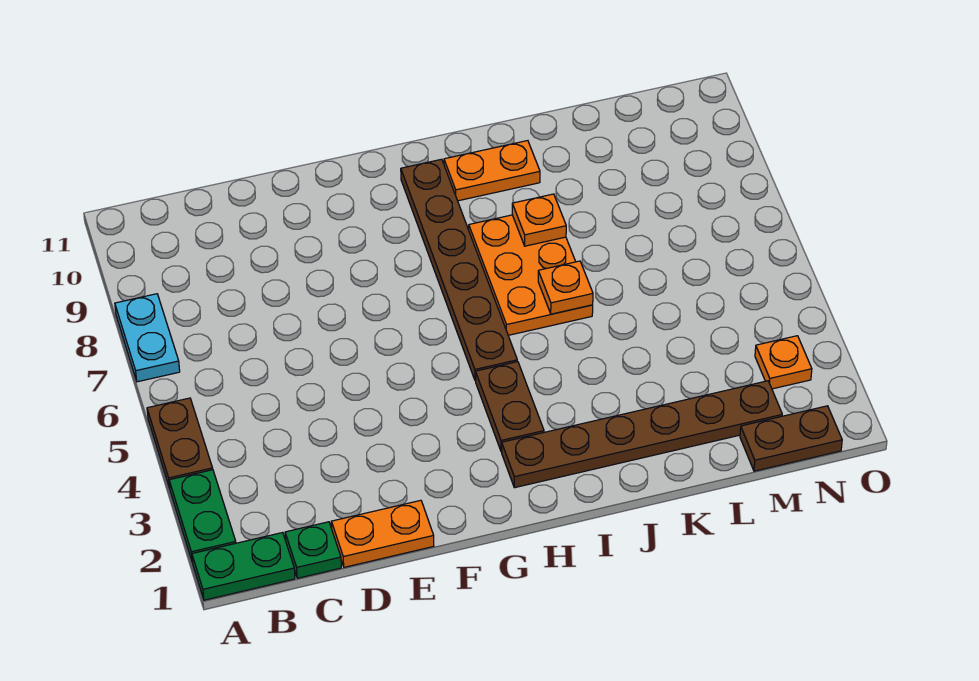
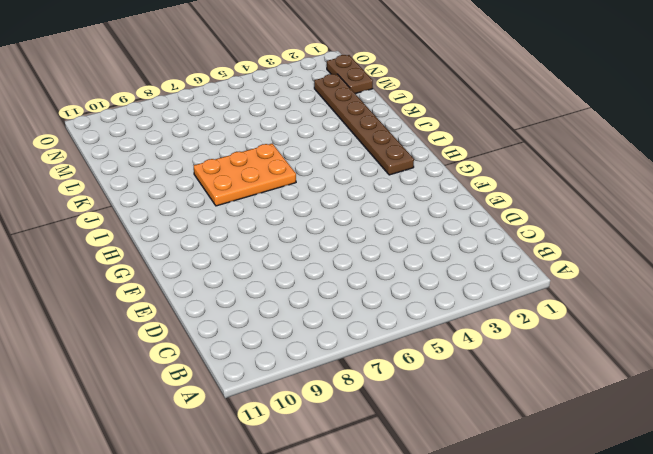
none -> green 1x2 plate [192,533,295,600]
none -> green 1x2 plate [169,470,236,562]
none -> brown 1x2 plate [147,398,213,488]

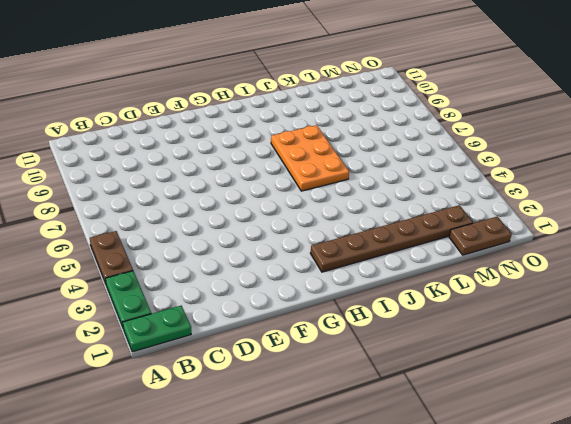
none -> cyan 1x2 plate [115,294,180,382]
none -> green 1x1 plate [285,522,341,578]
none -> orange 1x2 plate [331,500,434,567]

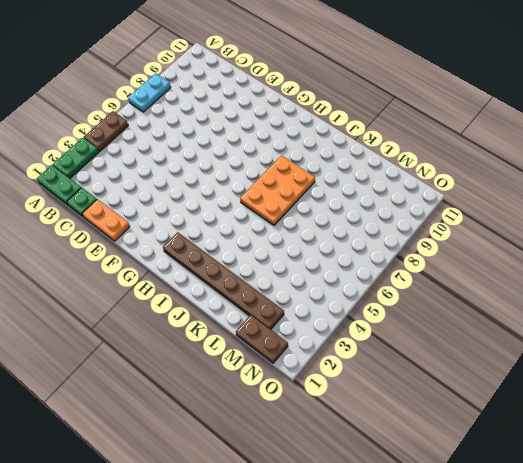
none -> brown 1x2 plate [475,362,544,452]
none -> brown 1x6 plate [401,159,517,381]
none -> orange 1x2 plate [444,141,540,201]

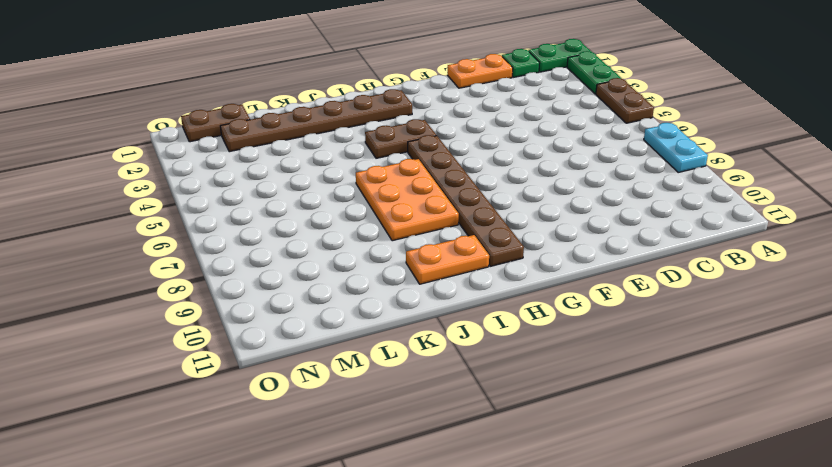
brown 1x2 plate [365,119,436,158] -> brown 1x2 plate turned to [475,362,544,452]
none -> orange 1x1 plate [755,336,812,389]
none -> orange 1x1 plate [538,261,593,314]
none -> orange 1x1 plate [512,194,566,246]

